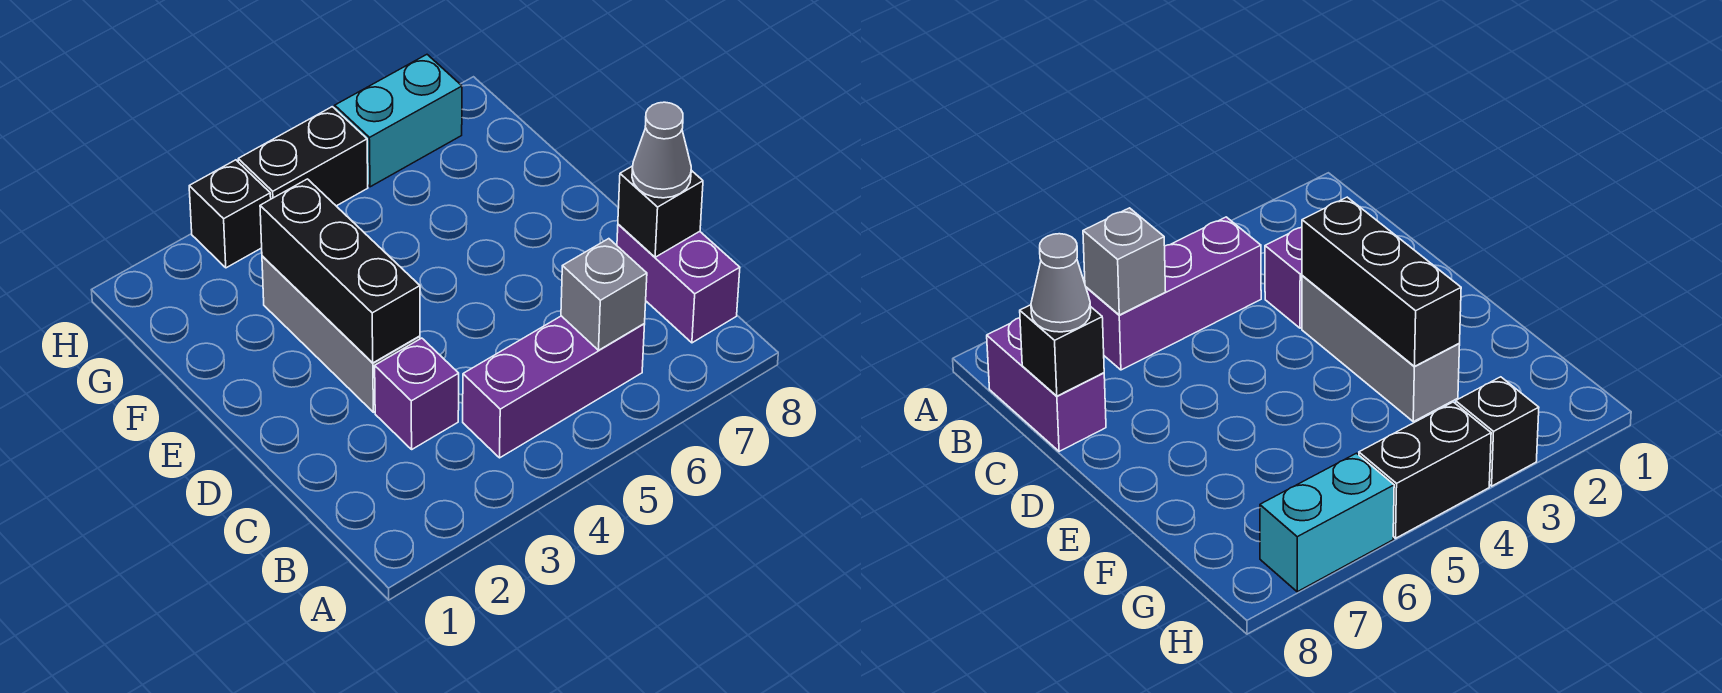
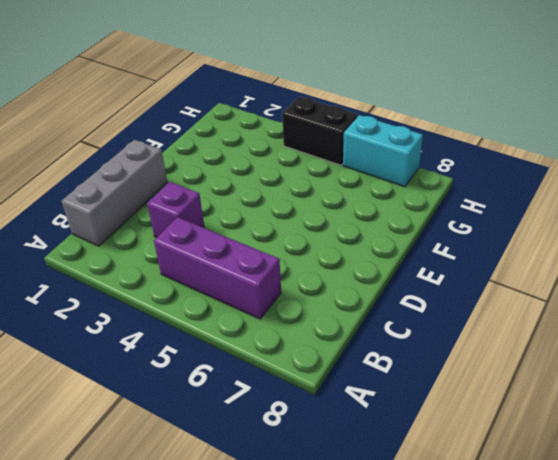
grey 1x3 brick [62,140,168,246] -> grey 1x3 brick moved to [262,256,420,412]
none -> purple 1x2 brick [617,224,740,343]
none -> black 1x1 brick [189,160,271,268]

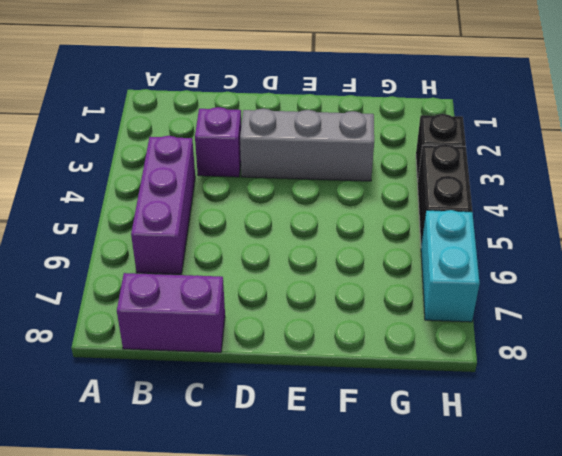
none -> grey 1x1 brick [561,239,647,350]
none -> black 1x1 brick [618,166,703,257]

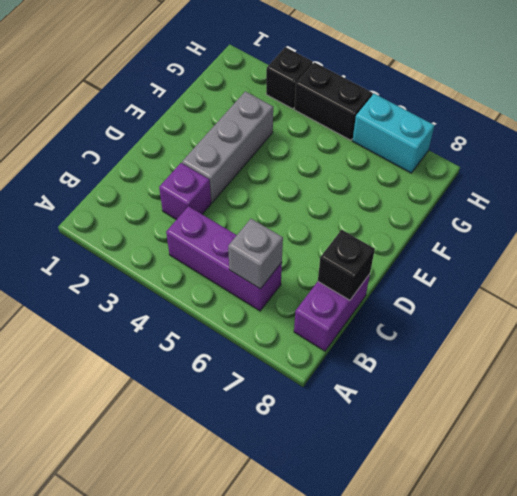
none -> black 1x3 brick [260,179,420,363]
none -> grey 1x1 cone [632,102,691,198]

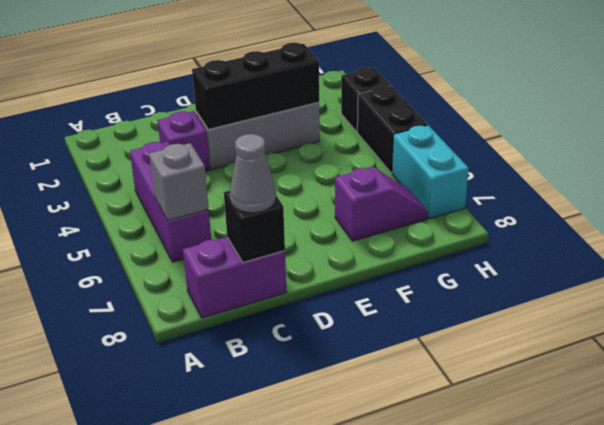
purple 1x2 slope [335,167,428,241] -> none

